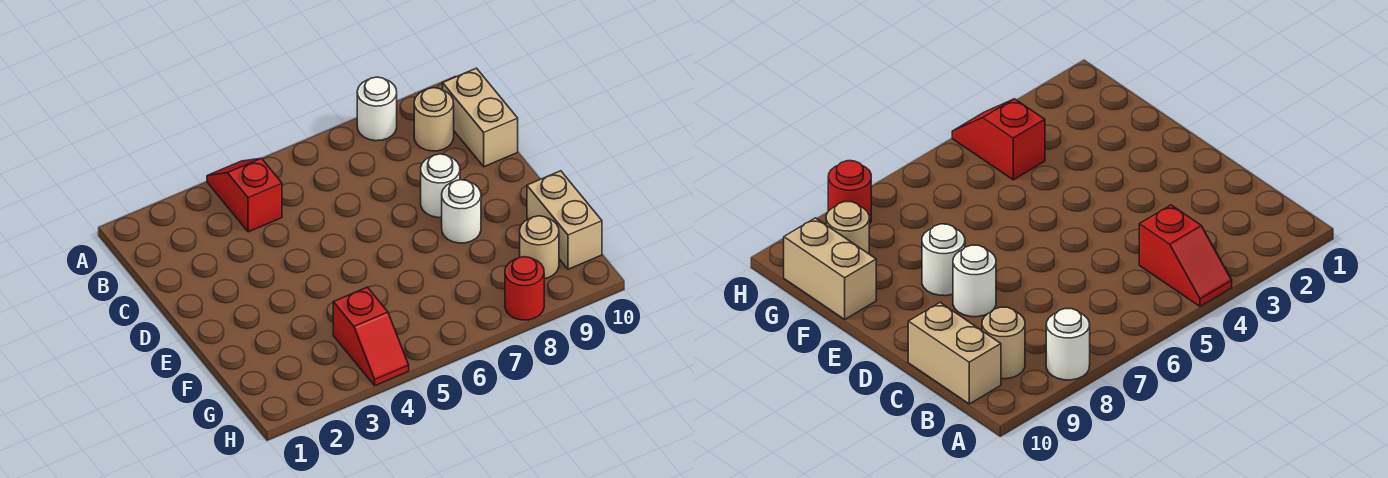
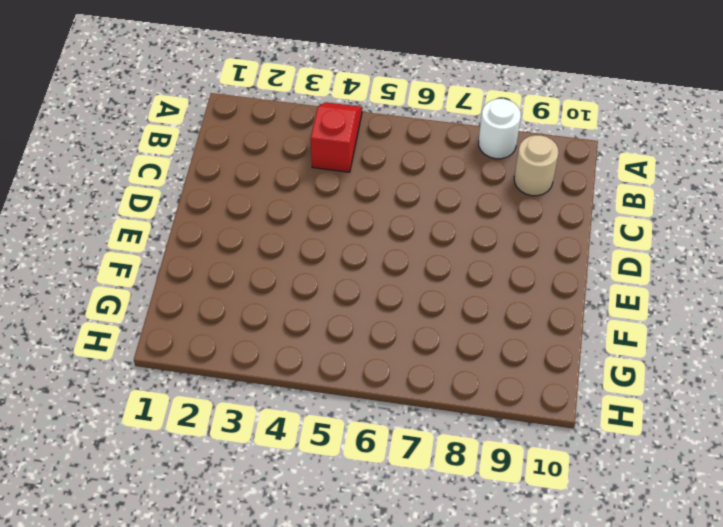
none -> tan 1x2 brick [443,68,518,167]
none -> white 1x1 round brick [421,154,460,218]

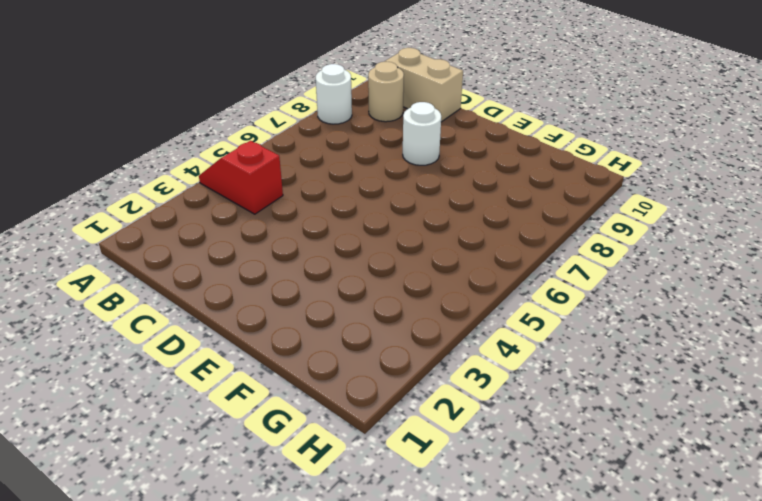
none -> white 1x1 round brick [442,180,481,243]
none -> tan 1x2 brick [527,171,602,269]

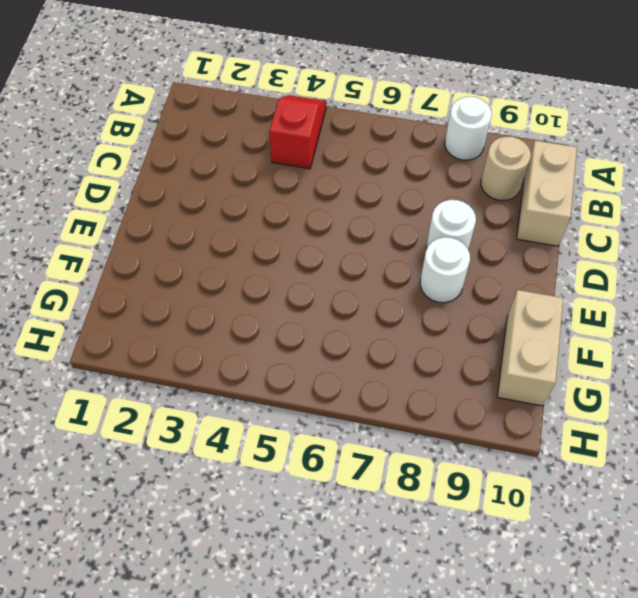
none -> red 1x2 slope [333,287,409,386]
none -> tan 1x1 round brick [520,216,559,279]

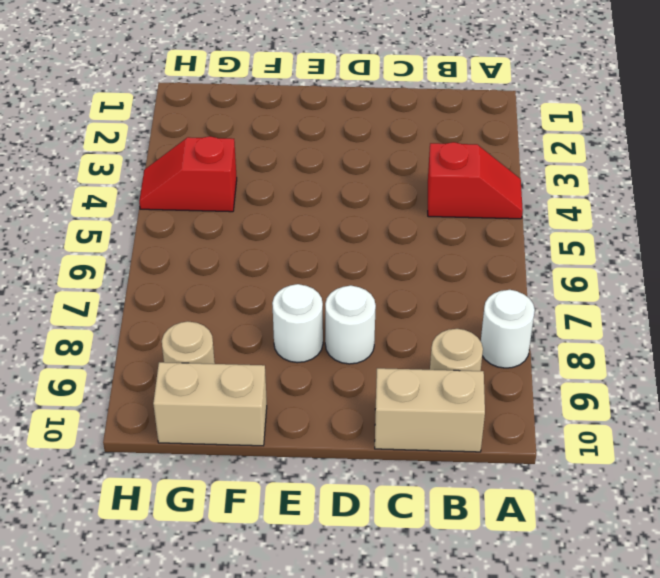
none -> red 1x1 round brick [505,257,544,320]

